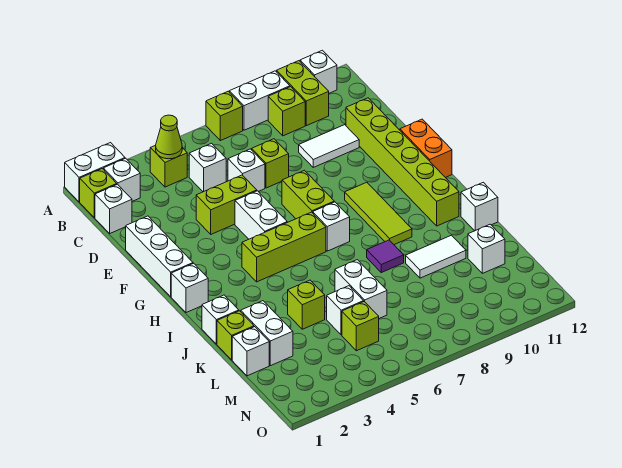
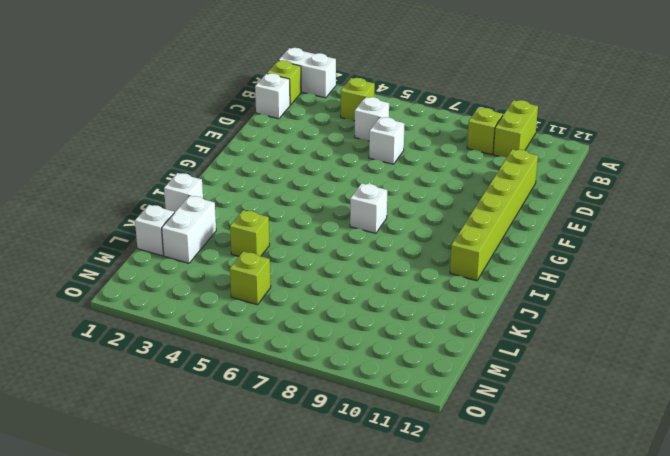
none -> lime 1x1 brick [206,91,243,141]
none -> white 1x2 brick [229,71,290,130]
none -> white 1x1 brick [300,50,337,93]
none -> white 1x1 brick [103,158,140,201]

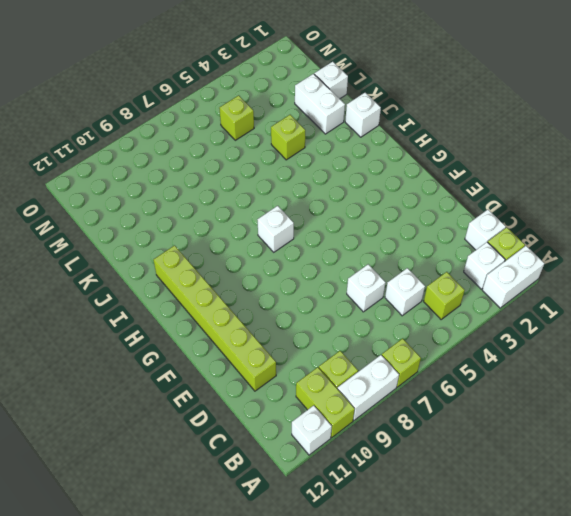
none -> lime 1x1 brick [252,139,289,188]
none -> white 1x2 tile [299,125,359,167]
none -> white 1x3 brick [126,216,193,297]
none -> lime 1x2 brick [196,175,257,234]

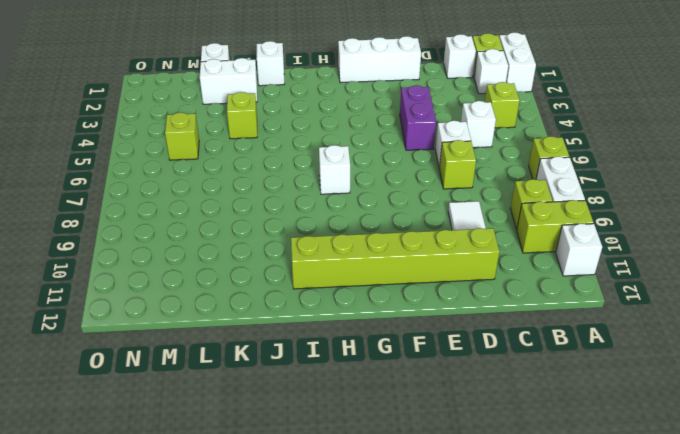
purple 1x2 brick [400,85,436,150] -> lime 1x2 brick [196,175,257,234]
none -> white 1x2 brick [235,191,287,239]
none -> lime 1x2 brick [282,170,334,219]
none -> orange 1x2 brick [400,119,452,178]
none -> lime 1x3 tile [345,182,412,245]

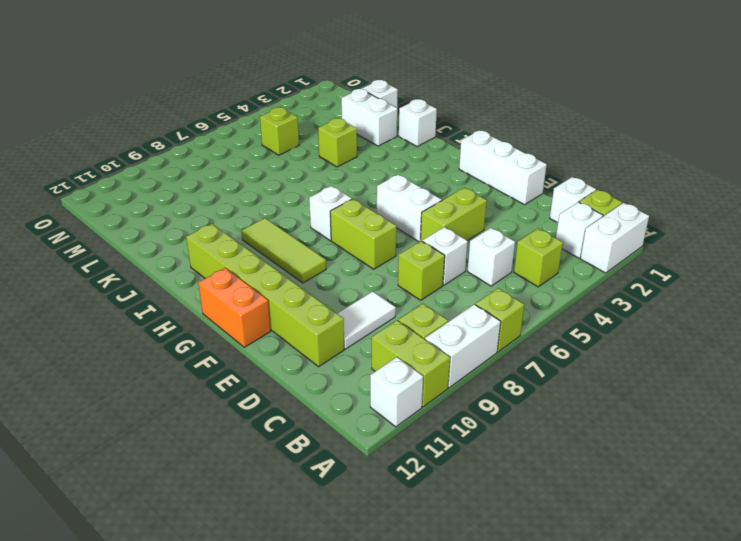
none -> white 1x1 brick [171,263,208,313]
none -> lime 1x3 brick [242,212,326,282]
none -> purple 1x1 tile [367,240,404,273]
none -> white 1x1 brick [461,182,498,231]

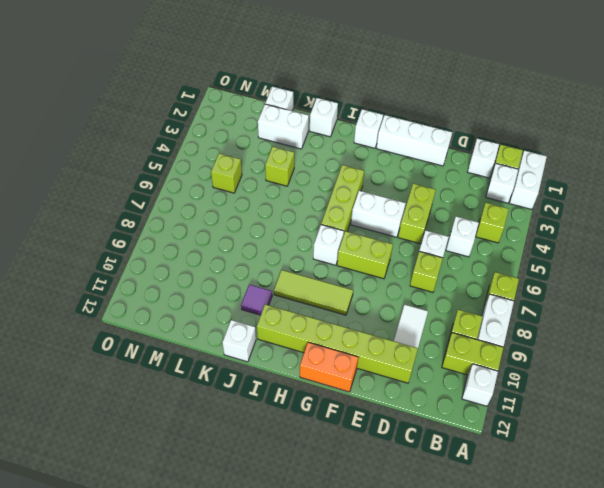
purple 1x1 tile [241,285,272,315] -> purple 1x1 tile moved to [367,240,404,273]
none -> lime 1x1 brick [217,311,254,360]
none -> white 1x2 brick [335,260,387,318]
none -> white 1x2 tile [406,235,466,278]
none -> white 1x1 brick [327,286,364,335]

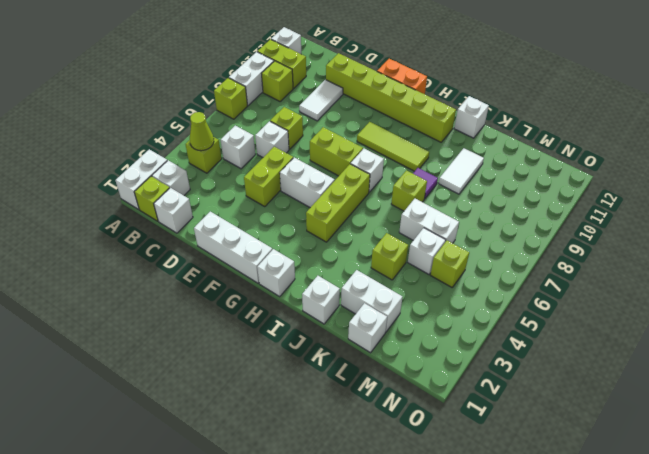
lime 1x1 brick [391,170,427,211] -> lime 1x1 brick moved to [217,311,254,360]
none -> white 1x1 brick [468,224,505,273]

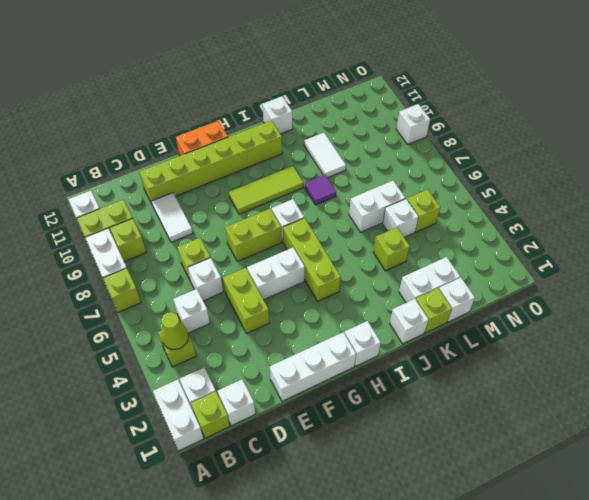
white 1x1 brick [396,104,430,144] -> white 1x1 brick moved to [468,224,505,273]

